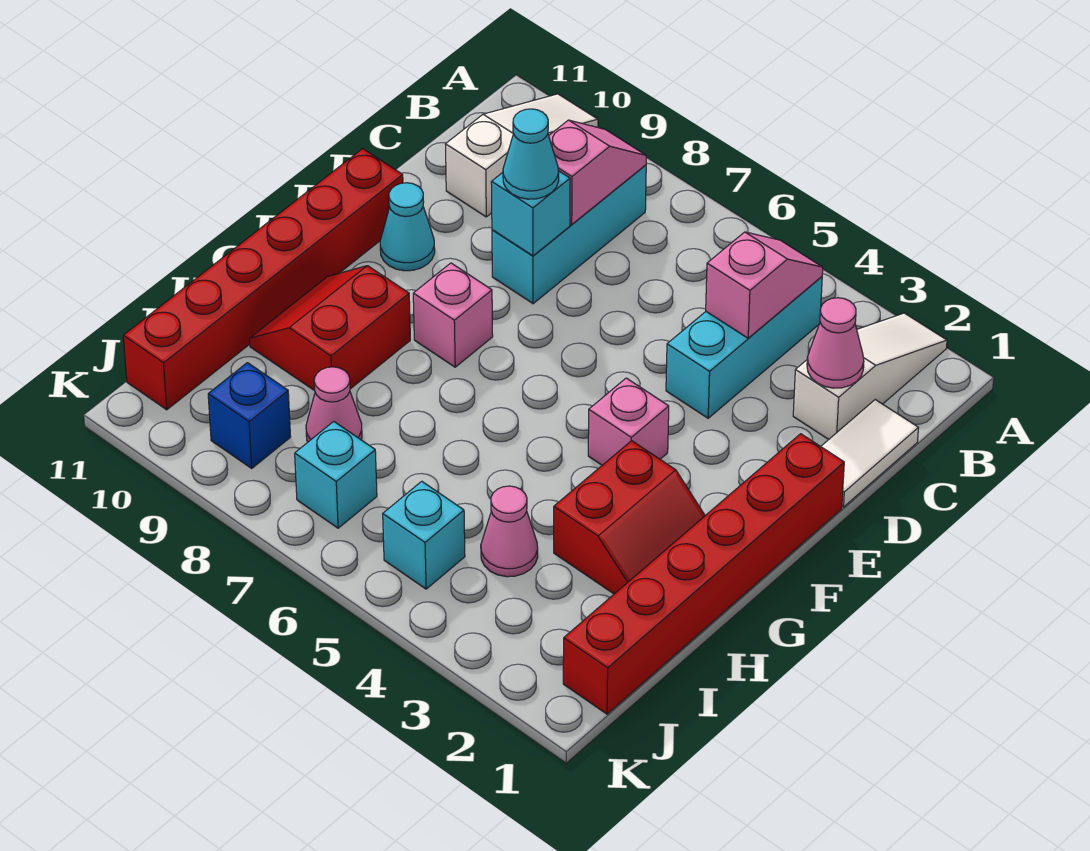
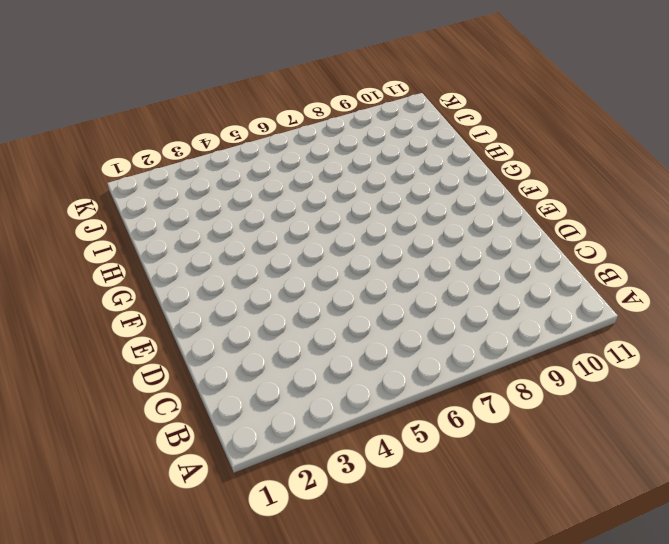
none -> white 1x3 slope [793,313,947,440]
none -> white 1x3 slope [446,94,598,217]
none -> cyan 1x3 brick [666,277,822,418]

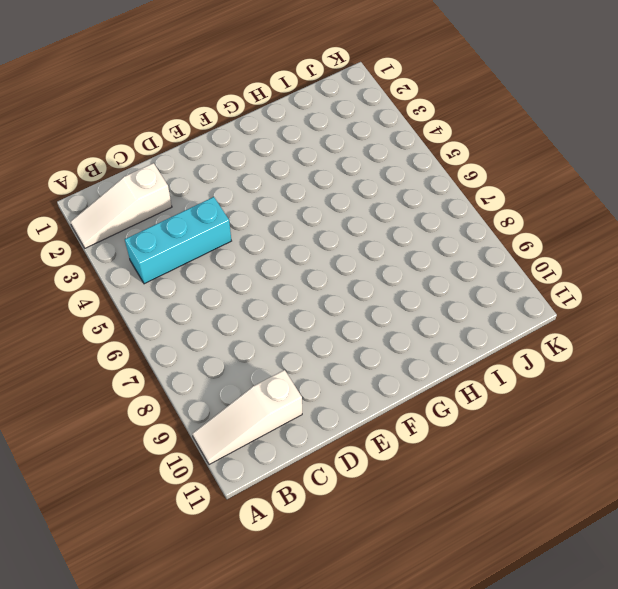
none -> cyan 1x3 brick [492,165,646,304]
none -> white 1x2 tile [821,400,918,507]
none -> red 1x6 brick [563,434,844,714]

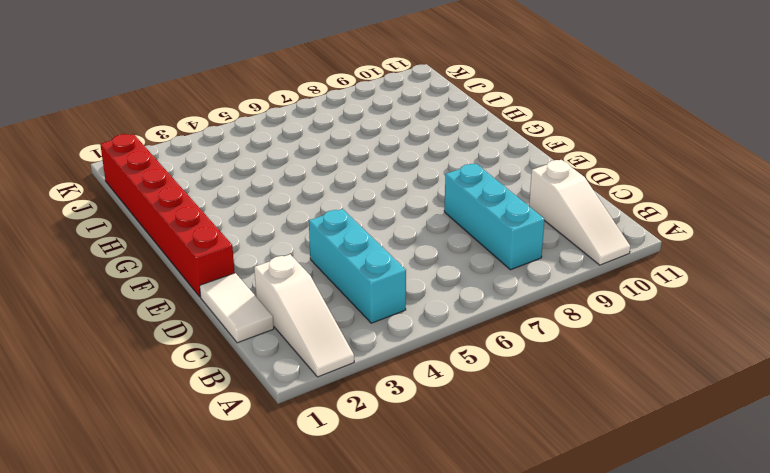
none -> cyan 1x1 cone [380,183,435,271]
none -> red 1x6 brick [123,149,403,410]
none -> pink 1x1 brick [588,378,669,465]

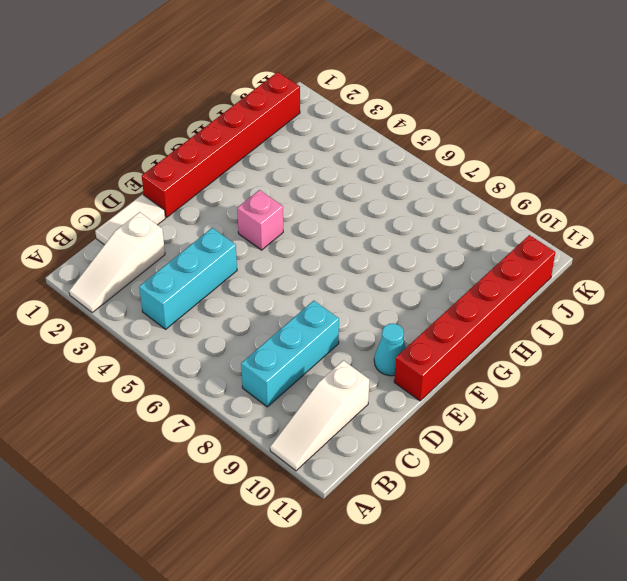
none -> pink 1x1 brick [413,263,493,367]
none -> red 2x2 slope [554,441,705,594]
none -> red 2x2 slope [250,266,410,391]

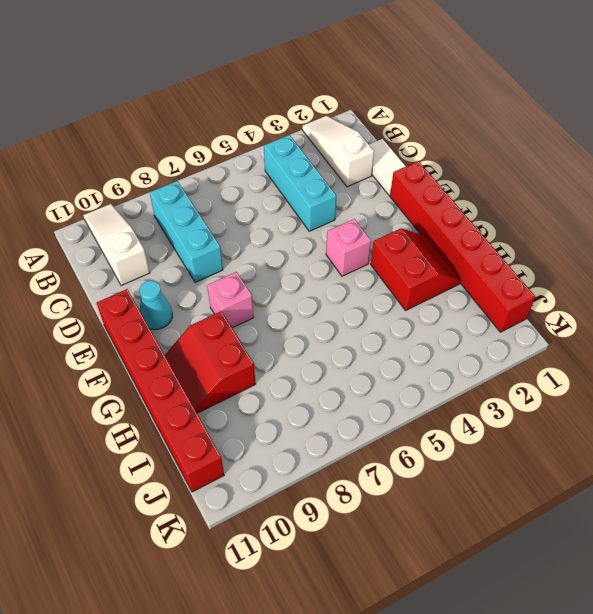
none -> pink 1x1 cone [481,486,538,577]
none -> pink 1x1 cone [306,367,362,442]
none -> cyan 1x1 brick [383,481,465,589]

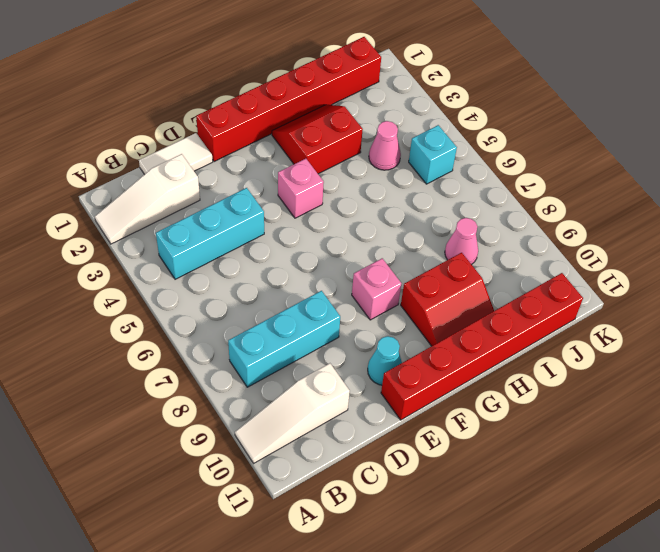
none -> cyan 1x1 brick [295,422,377,528]
none -> blue 1x1 brick [208,363,291,468]
none -> pink 1x2 slope [706,232,823,338]

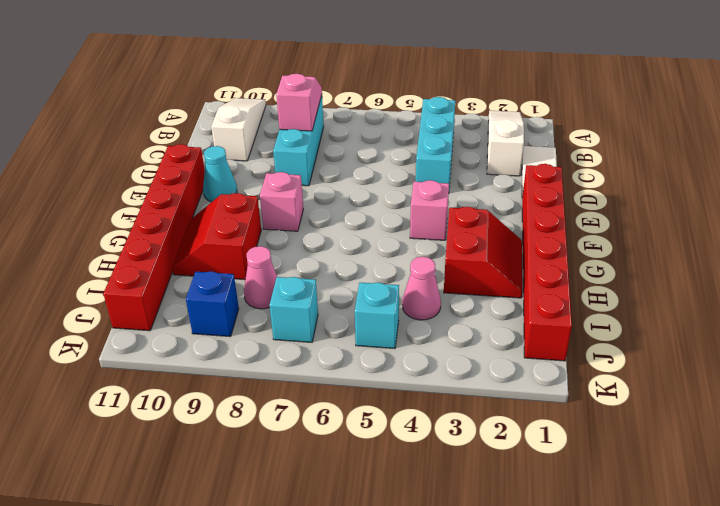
none -> pink 1x2 slope [706,232,823,338]
none -> pink 1x1 cone [807,298,864,388]
none -> cyan 1x1 brick [491,171,570,256]

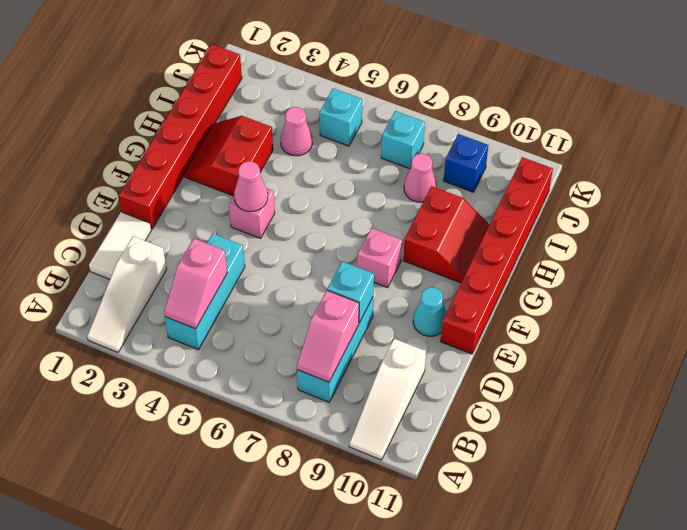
pink 1x1 cone [234,161,268,212] -> pink 1x1 cone moved to [807,298,864,388]
none -> cyan 1x1 cone [503,109,559,199]

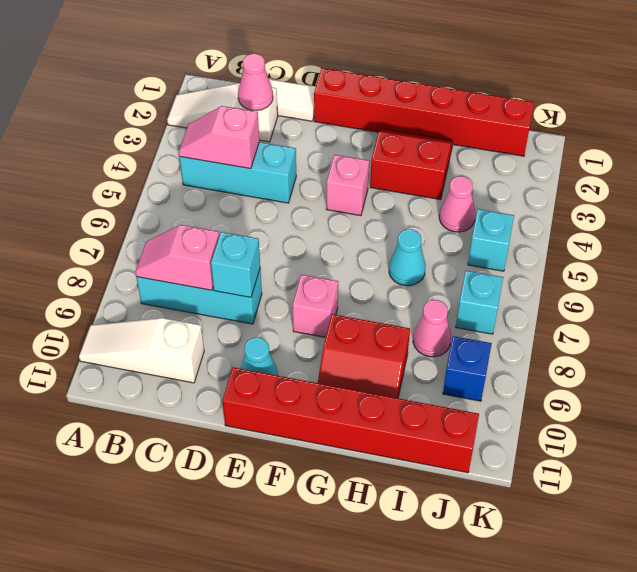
cyan 1x1 cone [389,229,425,286] -> cyan 1x1 cone moved to [503,109,559,199]

